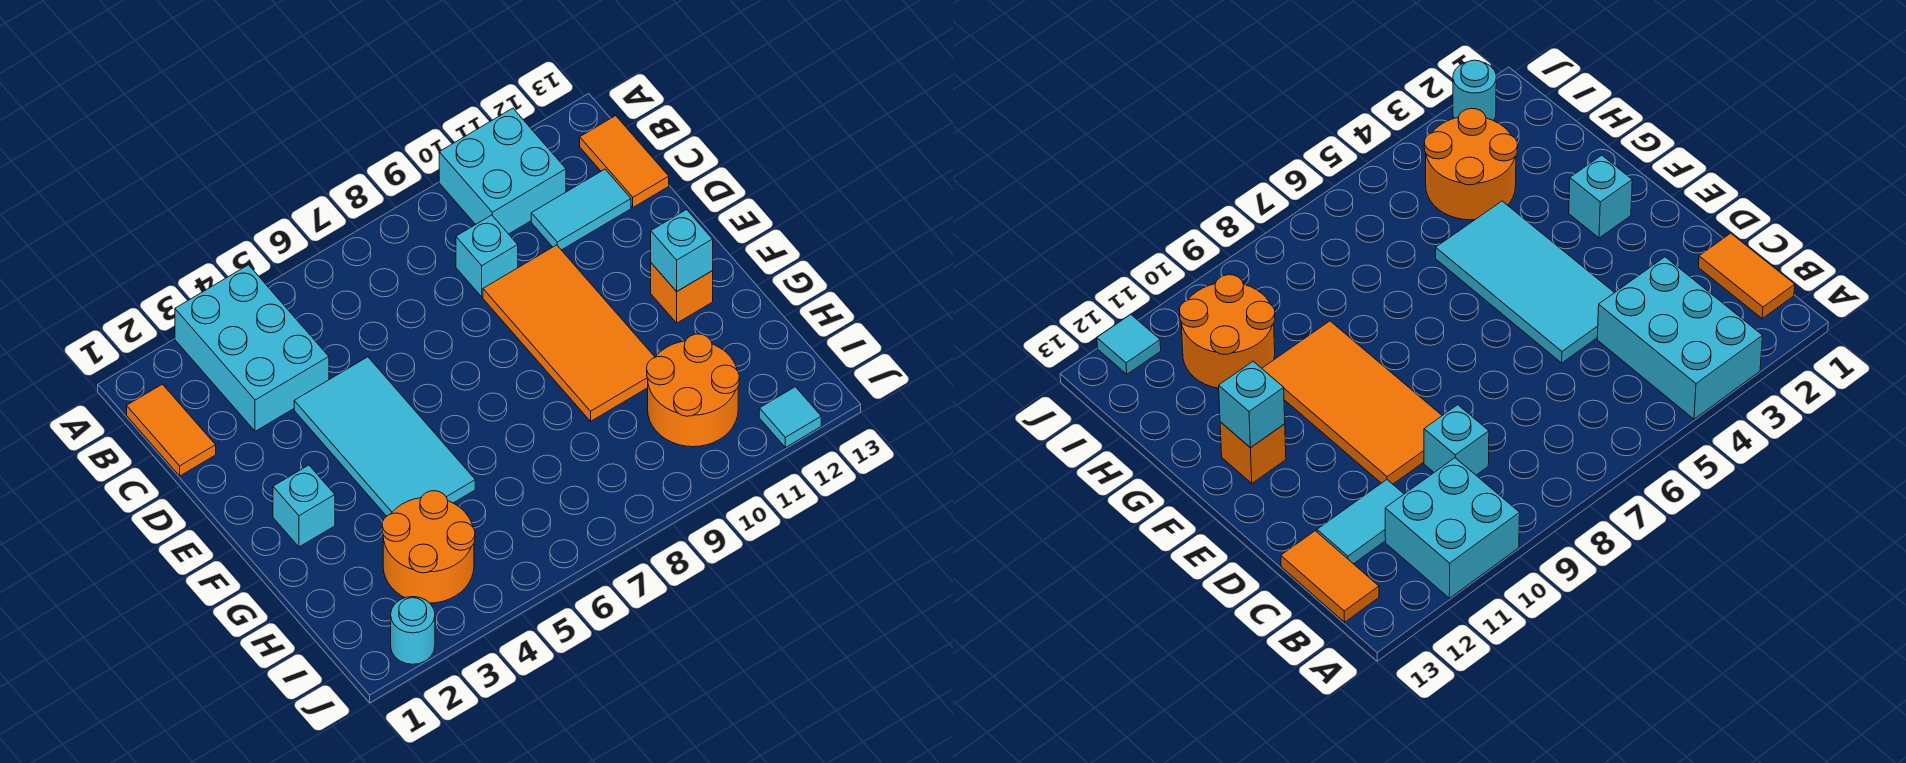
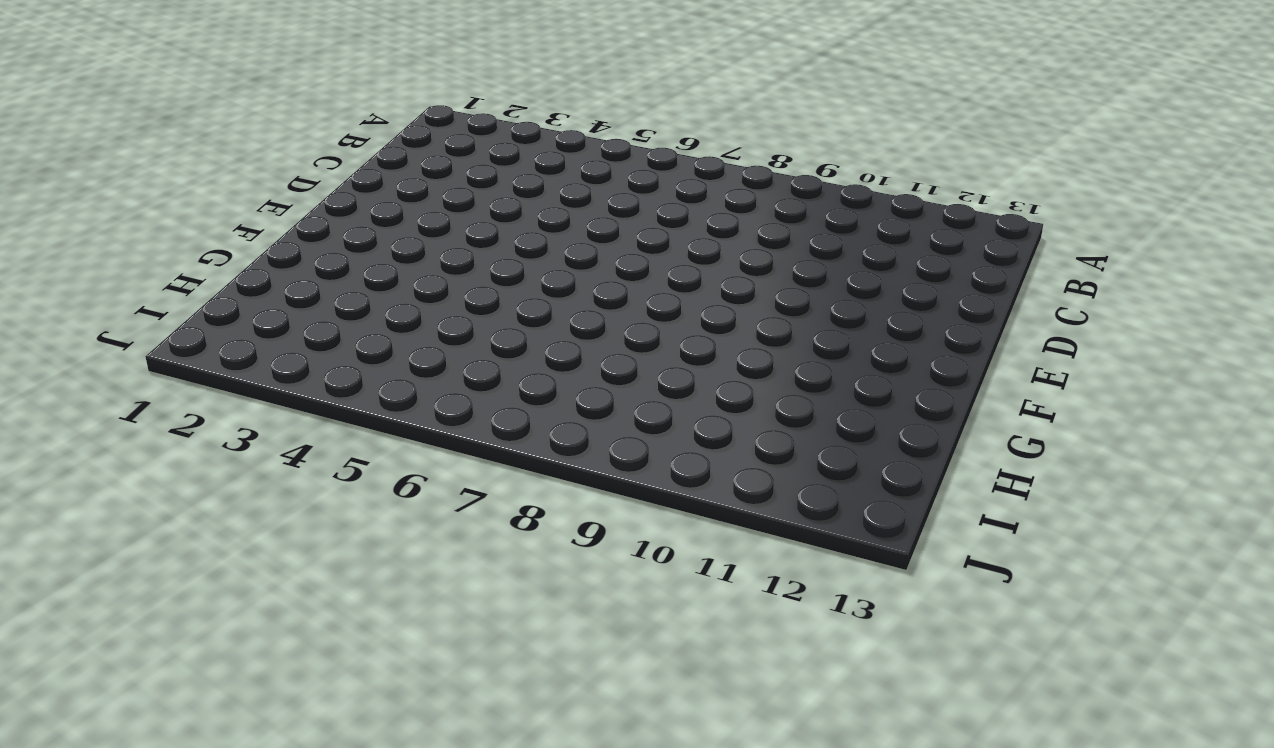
none -> cyan 2x3 brick [175,265,329,431]
none -> cyan 2x2 brick [439,108,566,234]
none -> orange 1x2 tile [127,384,216,476]

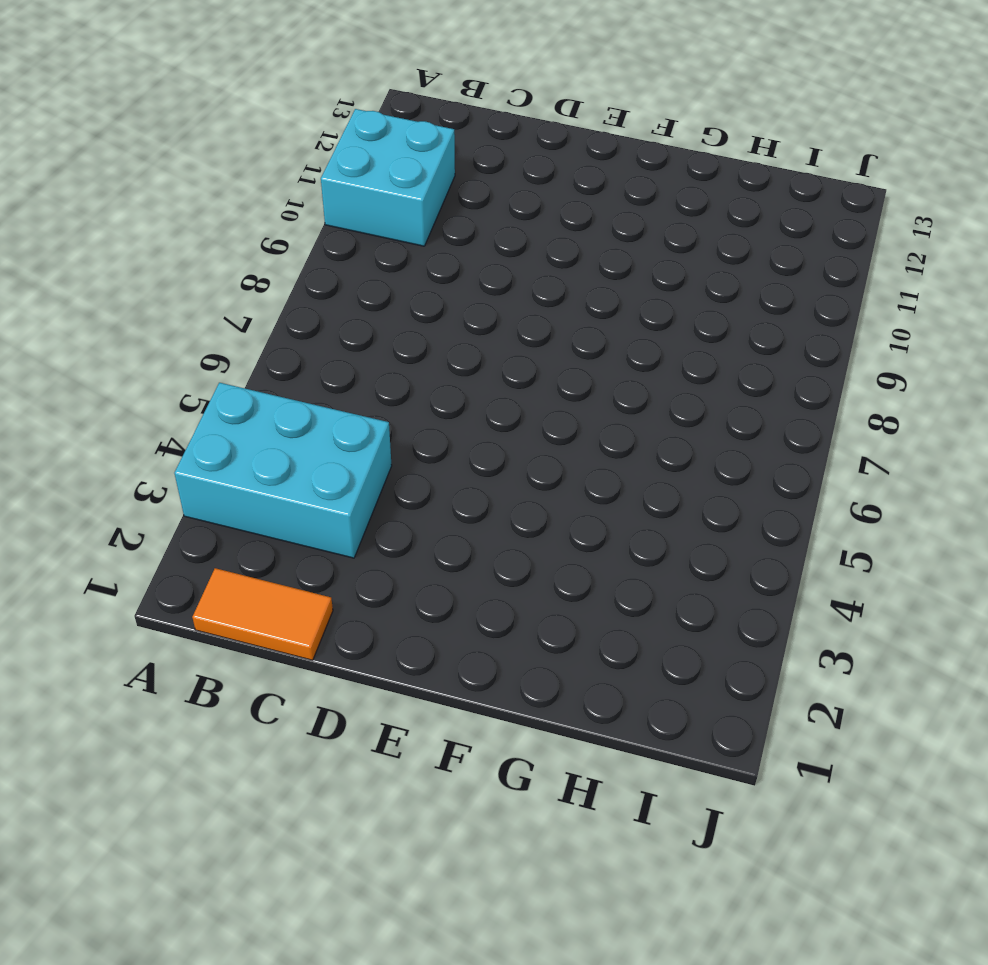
none -> orange 1x2 tile [580,116,669,207]
none -> cyan 1x1 brick [456,215,518,297]
none -> cyan 1x2 tile [531,169,631,250]

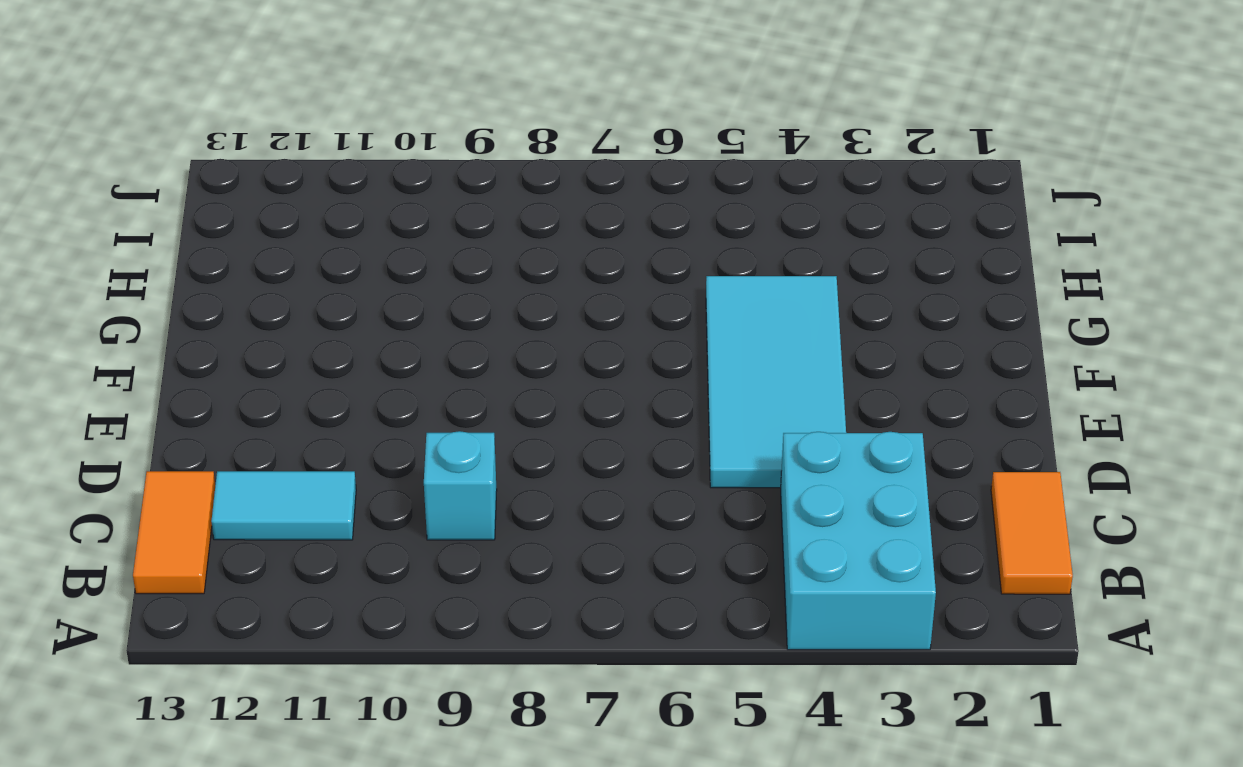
none -> cyan 2x2 brick [439,108,566,234]
none -> orange 2x4 tile [483,245,655,421]
none -> cyan 1x1 brick [273,465,335,547]

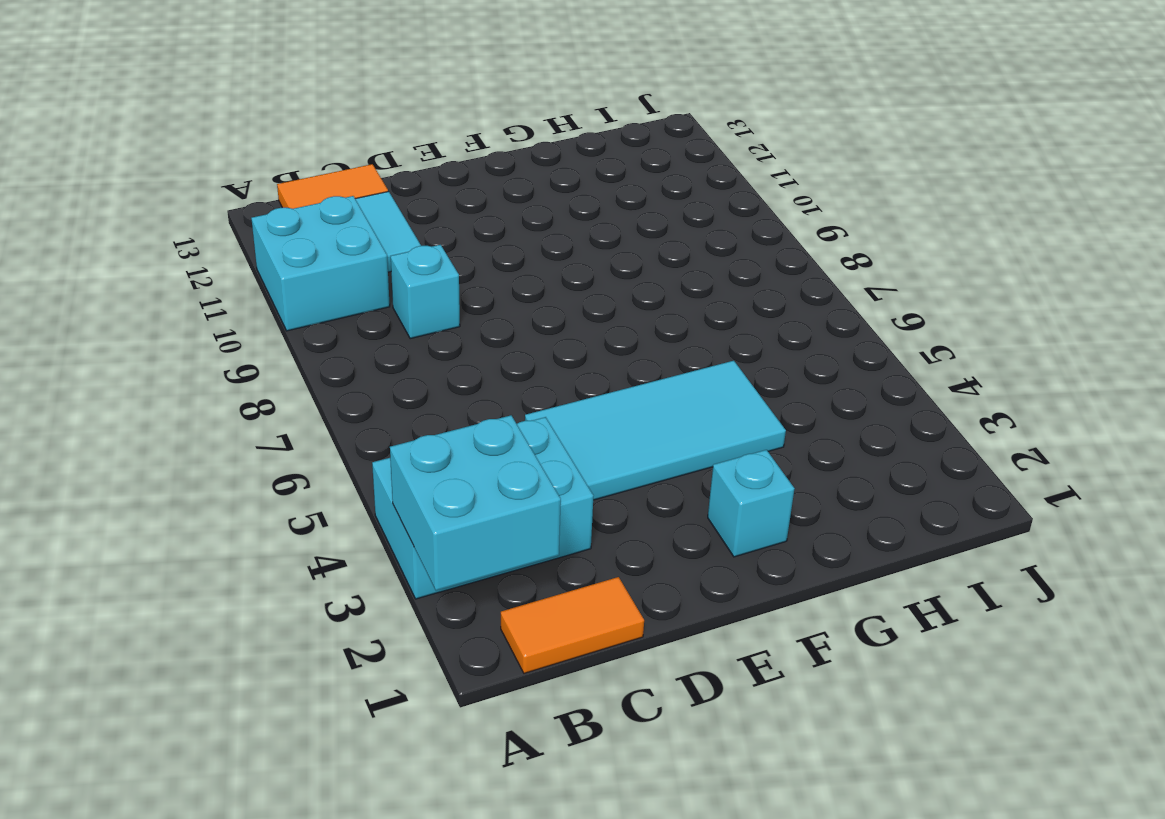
cyan 2x2 brick [390,415,561,590] -> none
none -> orange 2x4 tile [483,245,655,421]
none -> orange 1x1 brick [651,263,713,323]
none -> orange 2x2 round brick [382,491,475,603]

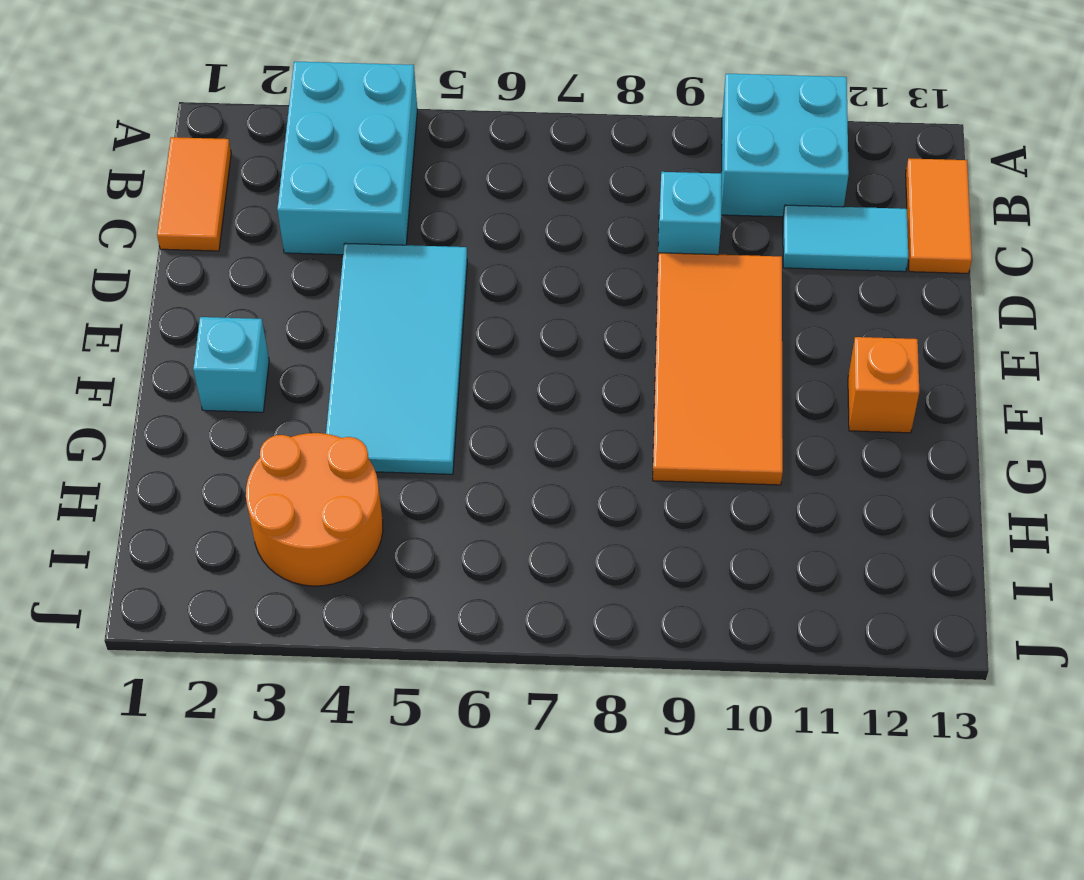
none -> orange 2x2 round brick [647,334,739,447]
none -> cyan 1x1 round brick [391,597,435,664]
none -> cyan 1x1 tile [759,387,821,447]

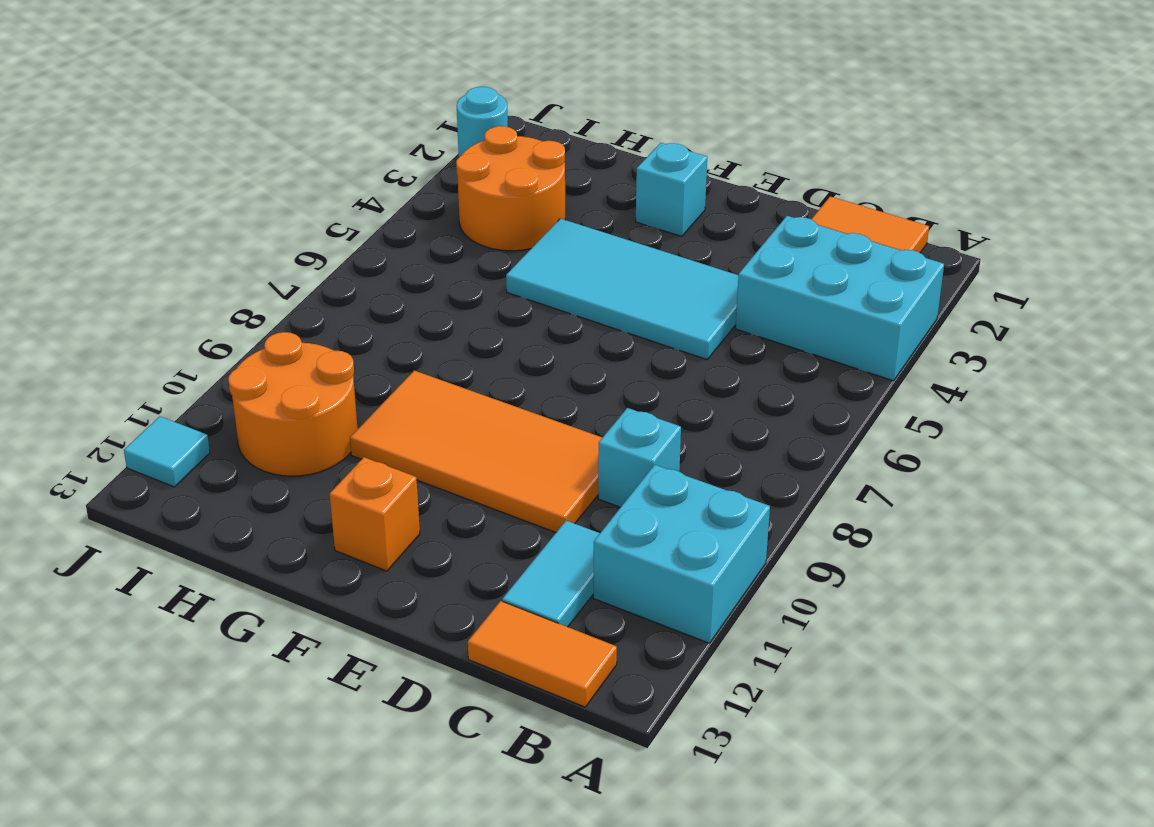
none -> cyan 1x1 brick [651,210,713,292]

